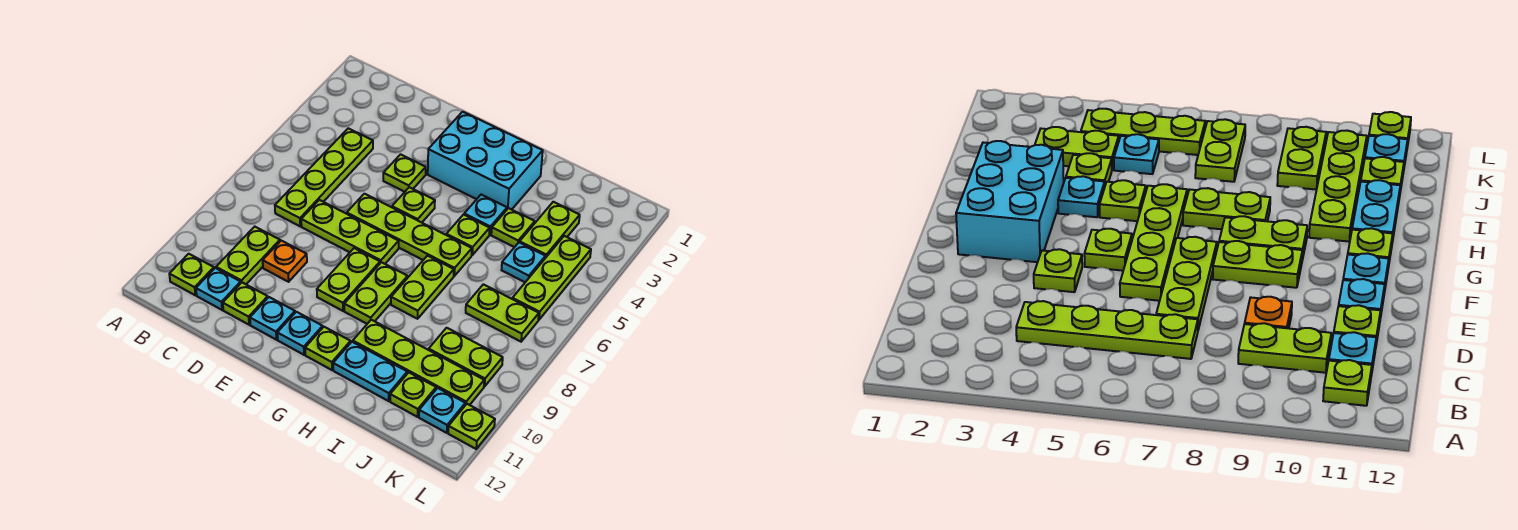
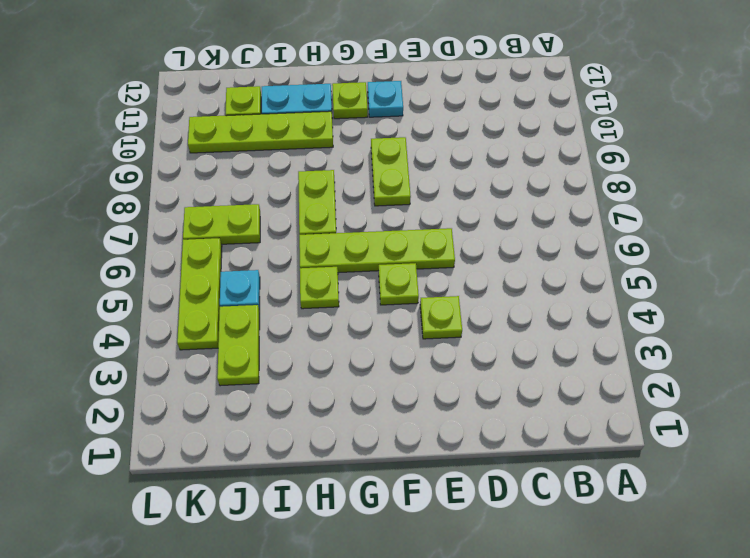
none -> lime 1x1 plate [169,254,214,295]
none -> lime 1x4 plate [275,128,373,226]
none -> lime 1x2 plate [216,227,280,284]
none -> cyan 1x1 plate [196,268,241,310]

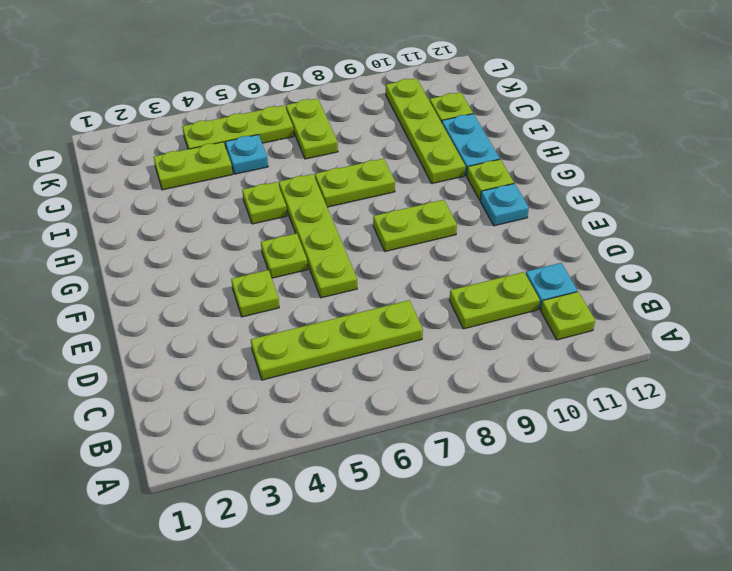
none -> lime 1x3 plate [301,200,399,264]
none -> orange 1x1 plate [263,241,307,282]
none -> lime 1x1 plate [223,283,268,325]
none -> cyan 1x1 plate [250,297,295,340]

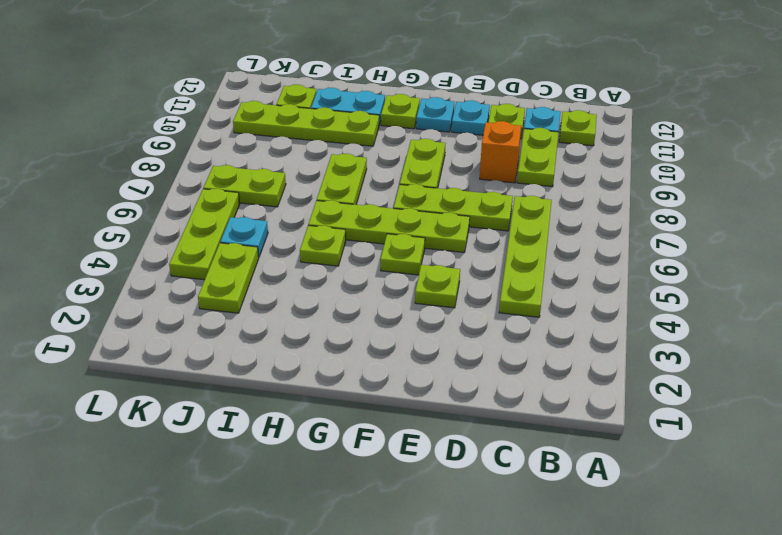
orange 1x1 brick [480,121,521,183] -> orange 1x1 plate [263,241,307,282]
none -> cyan 2x3 brick [428,112,543,210]
none -> lime 1x2 plate [344,262,408,324]
none -> cyan 1x1 plate [464,195,507,235]
none -> lime 1x1 plate [491,208,535,247]

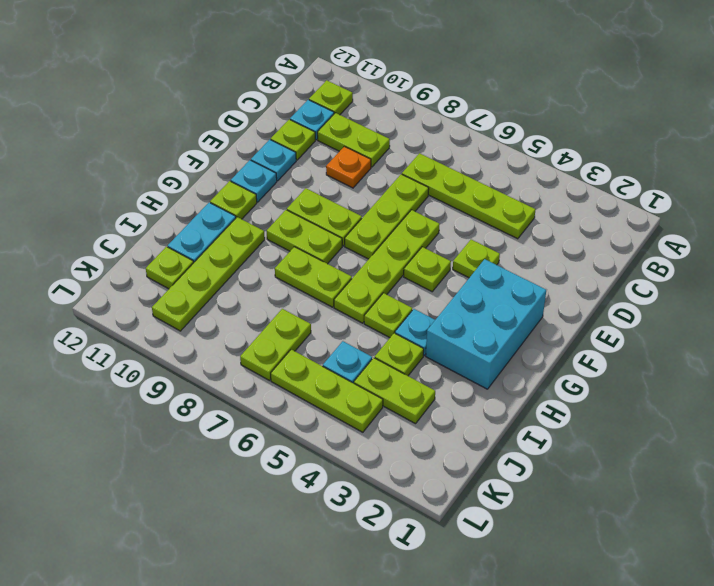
none -> lime 1x2 plate [429,328,503,387]
none -> cyan 1x1 plate [419,388,465,433]
none -> lime 1x1 plate [448,404,495,449]

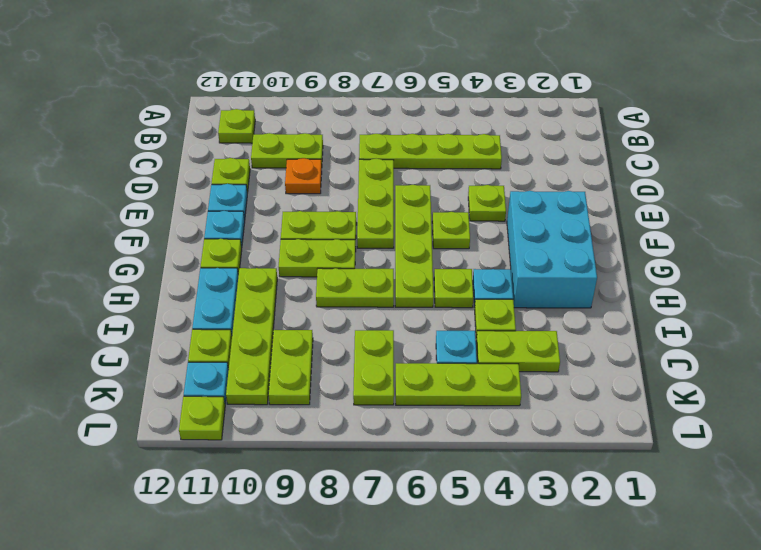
none -> cyan 1x1 plate [196,268,241,310]

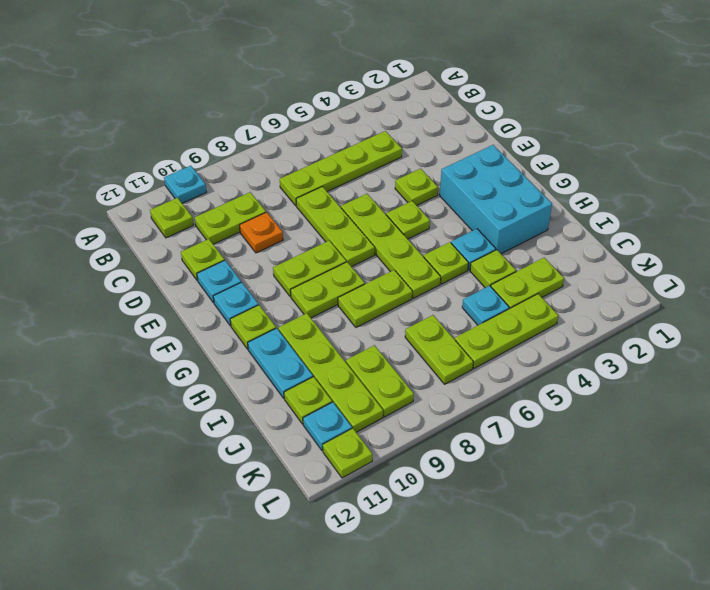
cyan 1x1 plate [164,166,206,203] -> cyan 1x1 plate moved to [196,268,241,310]

